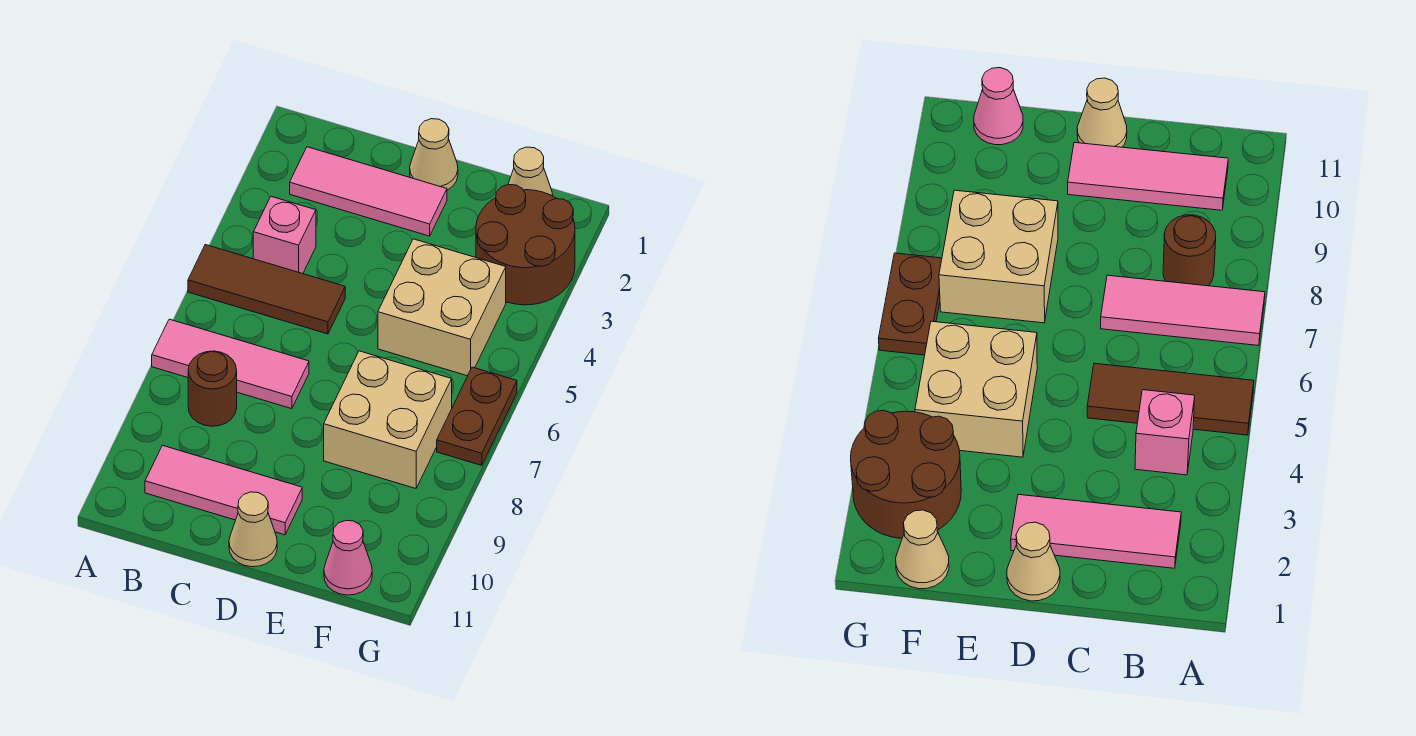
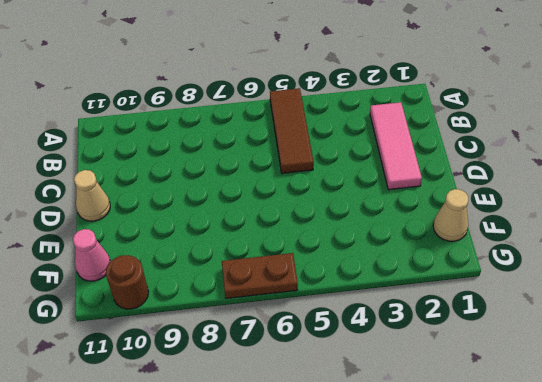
brown 1x1 round brick [106,255,148,309] -> brown 1x1 round brick moved to [188,351,237,426]
none -> pink 1x3 tile [152,319,309,409]
none -> pink 1x1 brick [253,196,316,274]
none -> pink 1x3 tile [145,445,302,535]

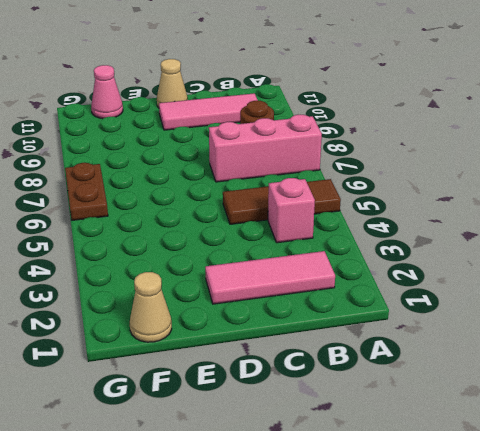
pink 1x3 brick [209,115,322,182] -> pink 1x3 tile [152,319,309,409]
none -> tan 1x1 cone [410,119,458,190]
none -> tan 2x2 brick [378,239,506,376]
none -> tan 2x2 brick [324,351,452,488]

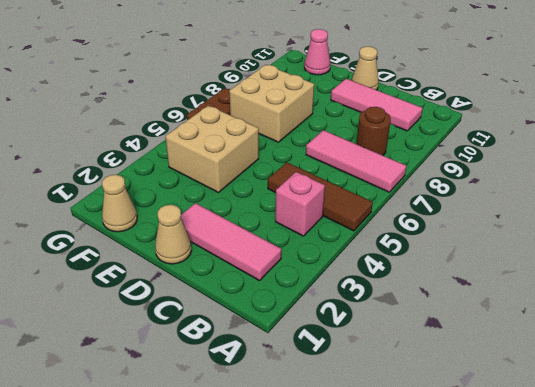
none -> brown 2x2 round brick [476,184,575,305]

